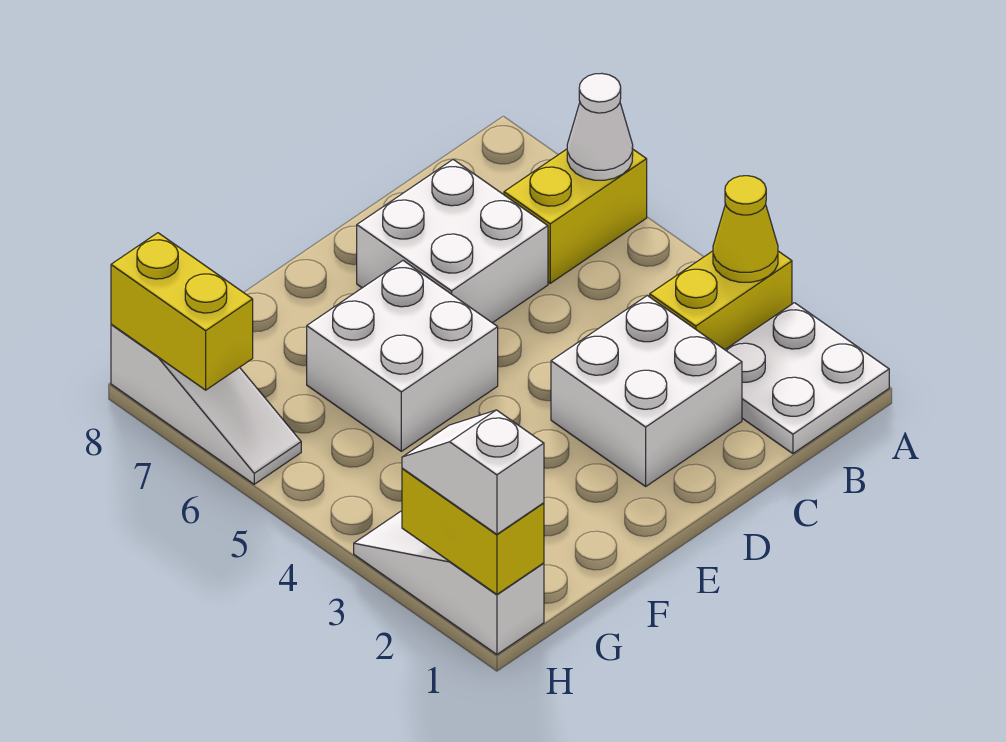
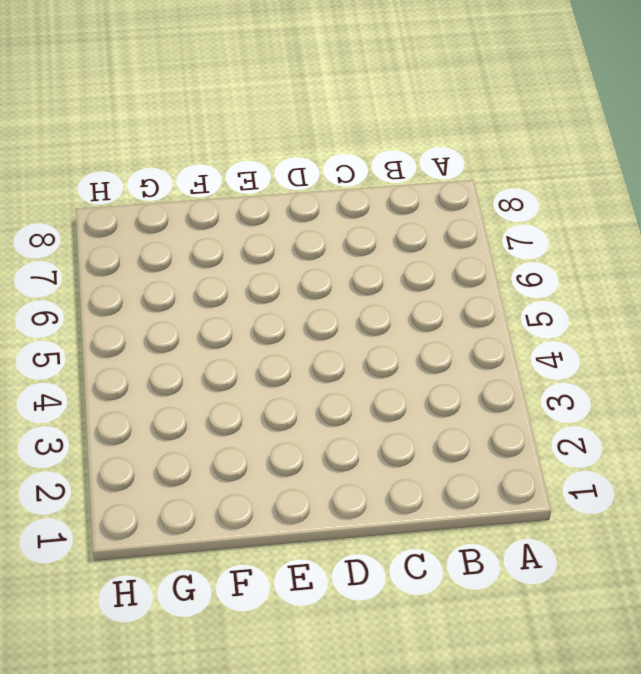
none -> white 2x2 plate [725,303,889,454]
none -> yellow 1x2 brick [650,251,792,350]
none -> yellow 1x2 brick [504,149,647,283]

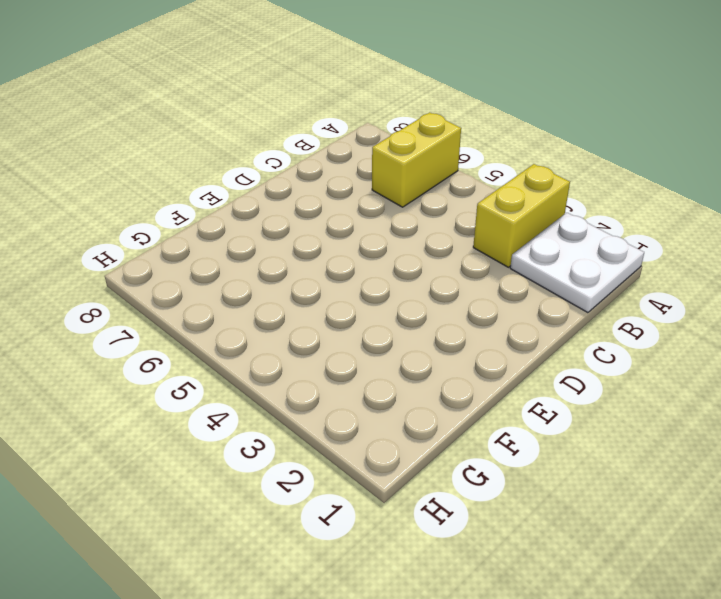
none -> white 2x2 brick [551,295,742,486]
none -> white 2x2 brick [357,159,548,323]
none -> white 2x2 brick [307,261,498,451]

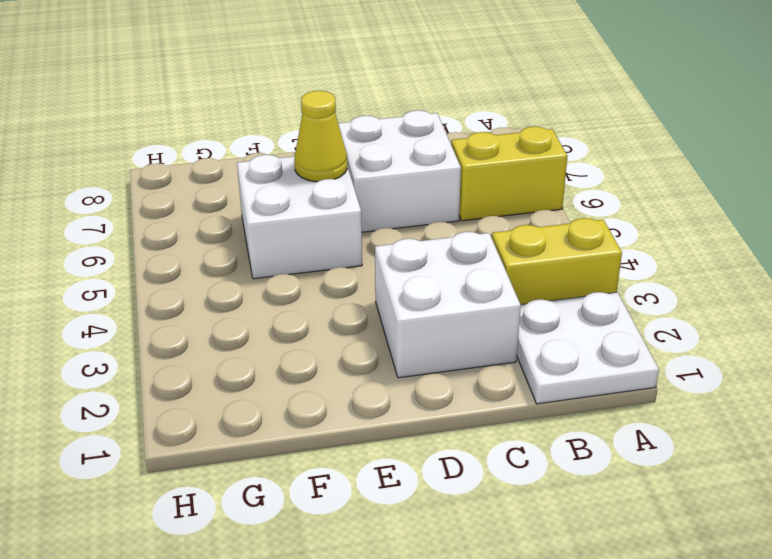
yellow 1x1 cone [294,91,347,182] -> yellow 1x1 cone moved to [713,176,778,282]
none -> white 1x3 slope [354,511,544,654]
none -> white 1x3 slope [111,324,301,484]
none -> white 1x1 cone [567,73,633,180]

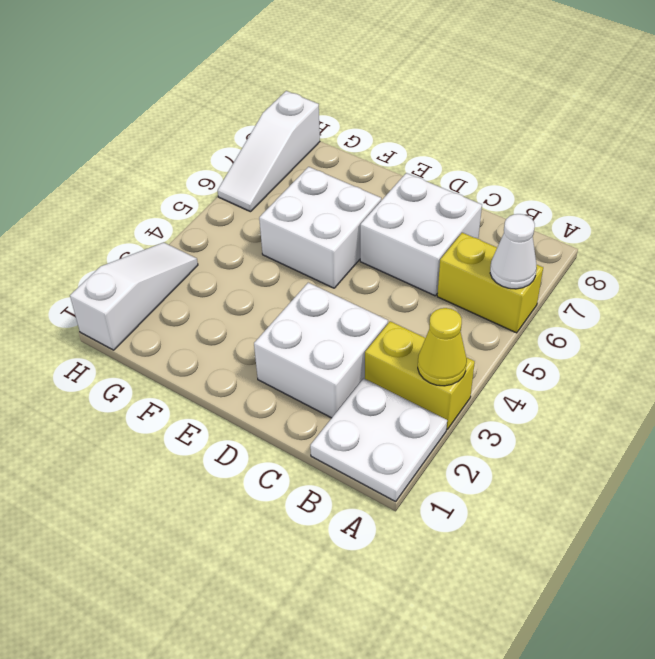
none -> yellow 1x2 brick [402,468,544,594]
none -> yellow 1x2 brick [111,233,253,390]
none -> white 1x2 slope [402,410,544,534]

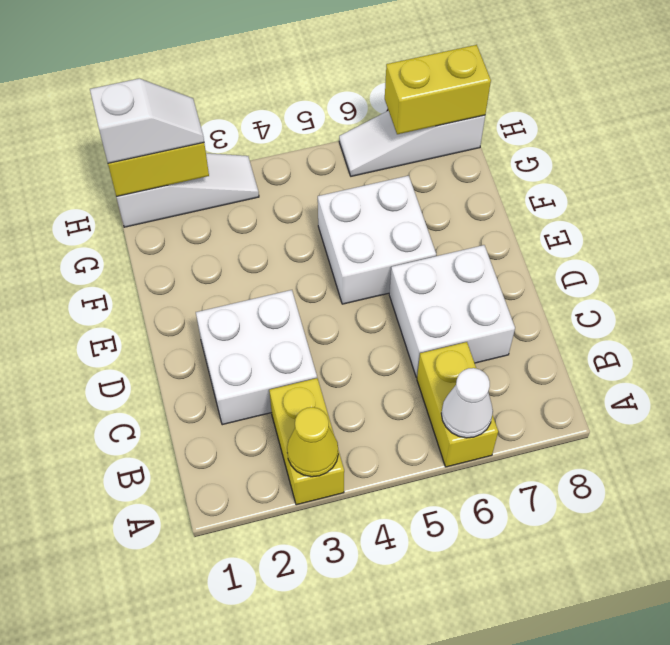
none -> white 2x2 plate [725,303,889,454]

